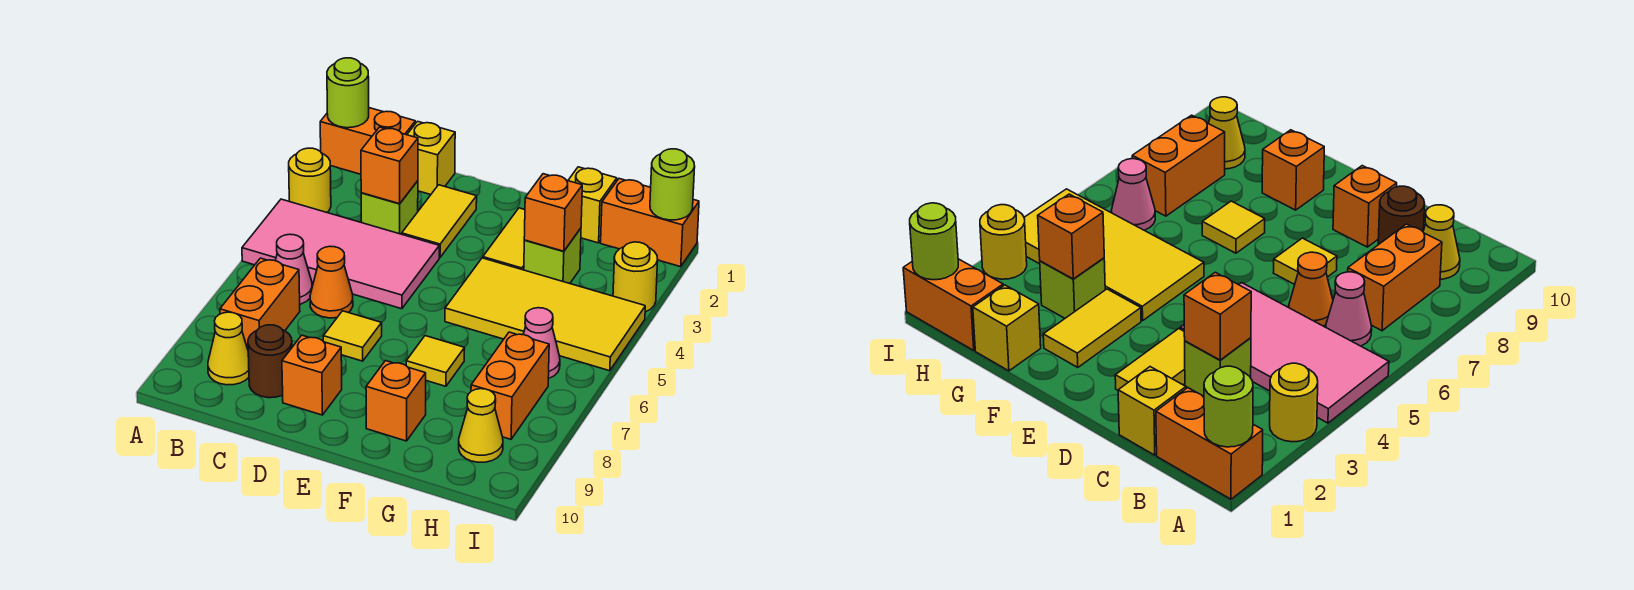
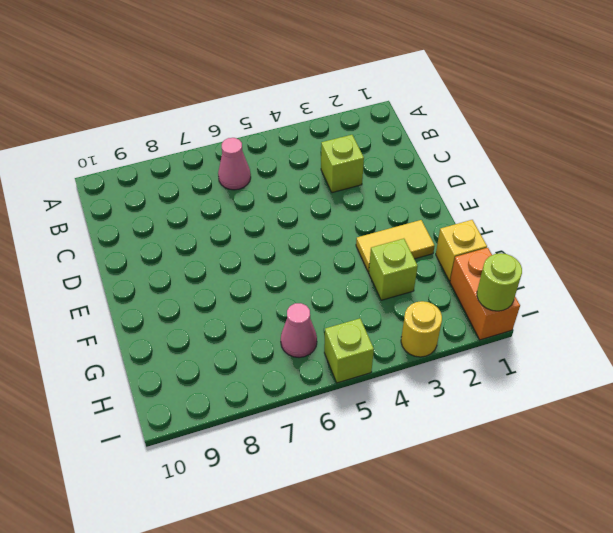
lime 1x1 brick [324,318,374,383] -> yellow 2x4 tile [445,258,645,371]
none -> orange 1x2 brick [320,108,415,174]
none -> yellow 1x1 round brick [289,148,331,212]
none -> pink 2x4 tile [242,199,439,309]

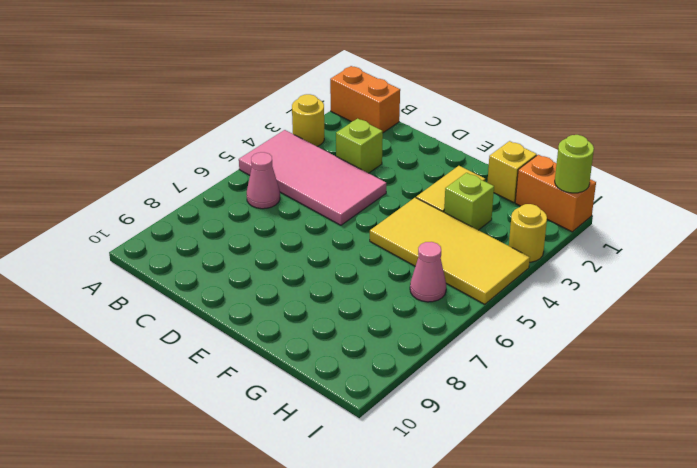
none -> orange 1x2 brick [220,258,300,349]
none -> yellow 1x1 cone [208,312,249,385]
none -> yellow 1x1 brick [407,121,455,195]

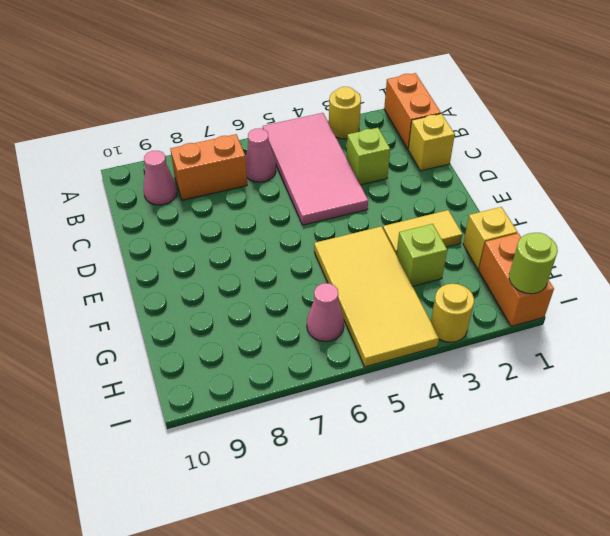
pink 1x1 cone [144,151,177,205] -> yellow 1x1 cone [208,312,249,385]
none -> orange 1x1 cone [310,246,353,318]
none -> brown 1x1 round brick [248,325,292,398]
none -> yellow 1x2 tile [402,185,477,258]

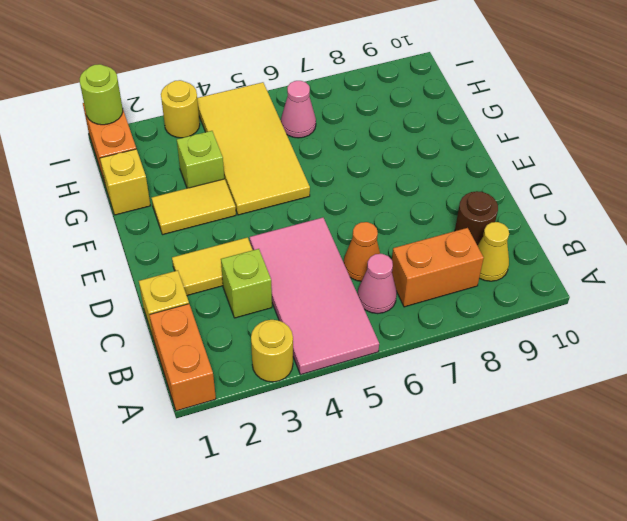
none -> yellow 1x1 tile [323,311,382,361]
none -> orange 1x1 brick [282,335,342,415]
none -> yellow 1x1 tile [406,336,465,386]

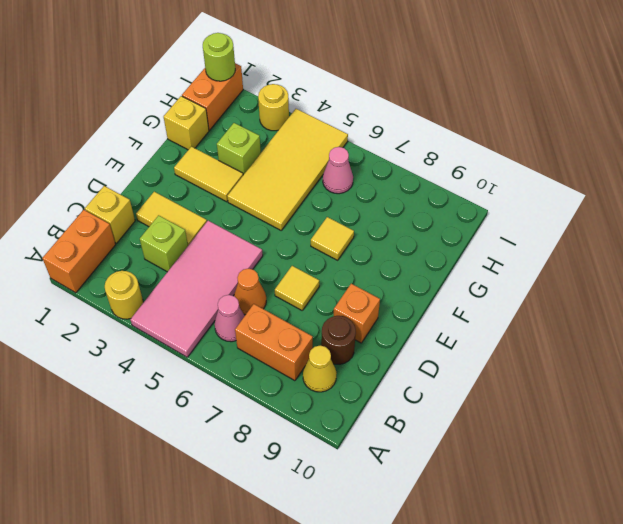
none -> orange 1x1 brick [366,361,426,441]
none -> orange 1x2 brick [471,332,549,439]
none -> yellow 1x1 cone [459,389,503,462]

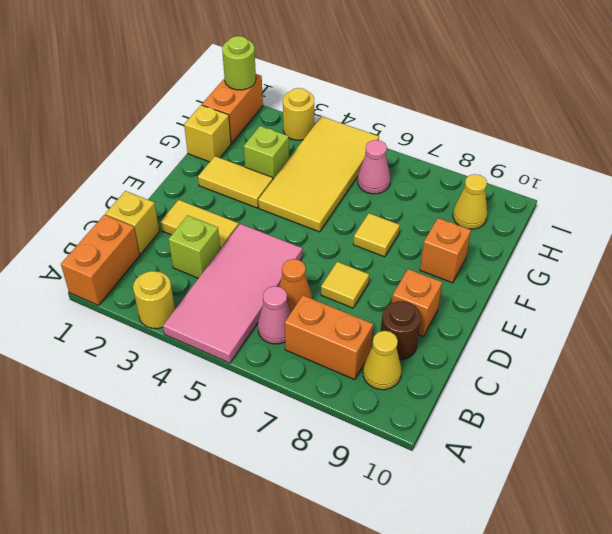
none -> orange 1x2 brick [471,332,549,439]
none -> lime 1x1 round brick [327,58,369,128]
none -> orange 1x1 brick [361,127,418,204]

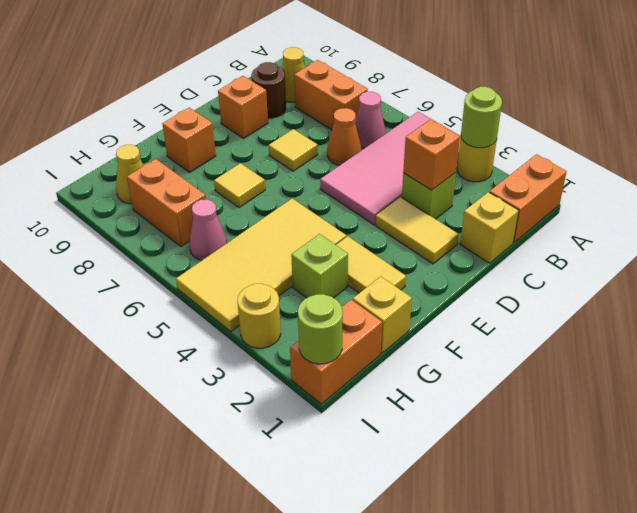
lime 1x1 round brick [461,87,502,148] -> lime 1x1 round brick moved to [327,58,369,128]
none -> orange 1x1 brick [524,174,582,251]

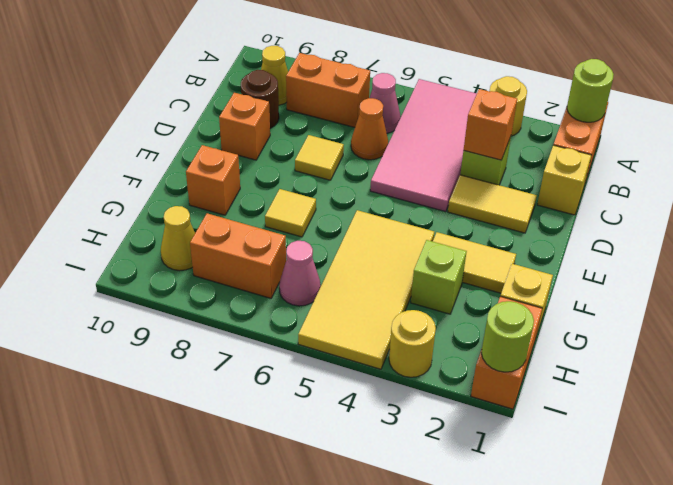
none -> orange 1x1 brick [524,174,582,251]

